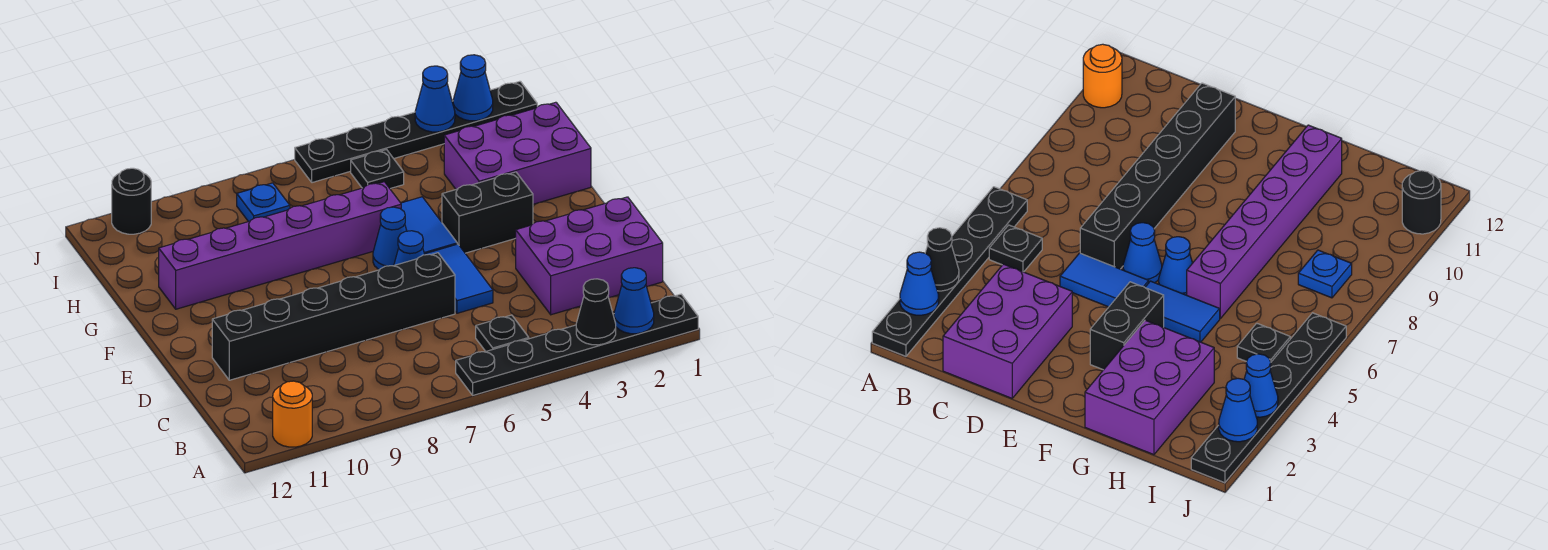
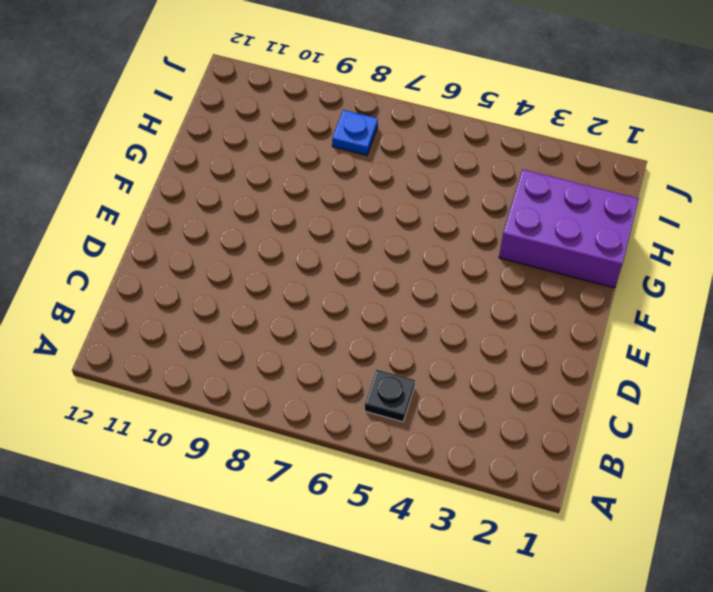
none -> black 1x6 plate [456,294,698,395]
none -> orange 1x1 round brick [273,381,312,447]
none -> purple 2x3 brick [516,197,663,315]

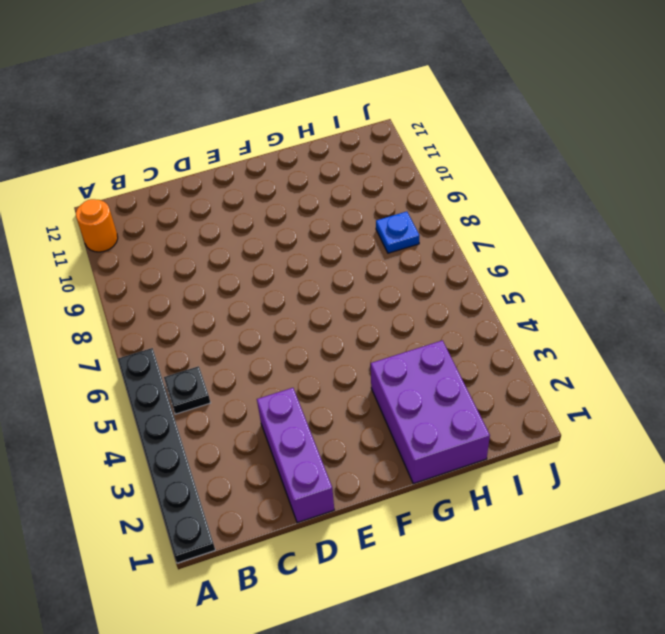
purple 1x3 brick [257,388,334,523] -> purple 2x3 brick [516,197,663,315]
none -> blue 1x2 tile [425,244,493,313]
none -> black 1x6 brick [212,253,455,380]
none -> blue 1x1 cone [394,231,425,265]

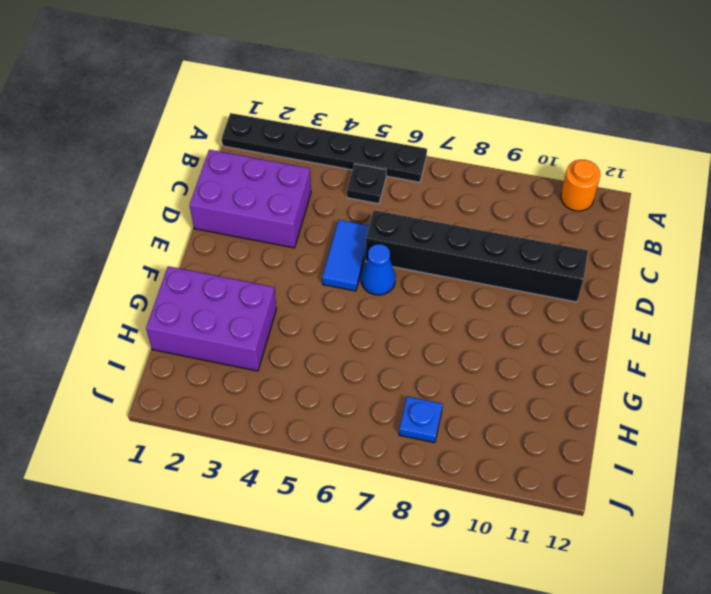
none -> black 1x2 brick [442,172,533,253]
none -> blue 1x2 tile [401,197,457,254]
none -> blue 1x1 cone [373,207,407,270]

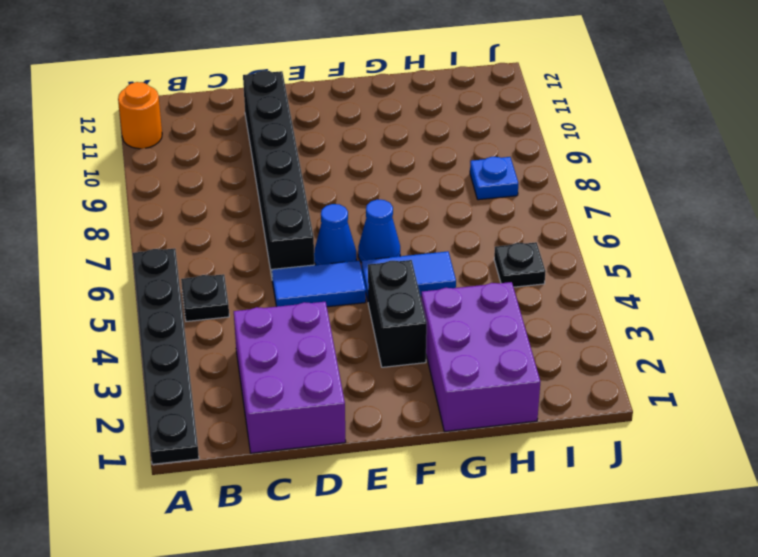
none -> purple 1x6 brick [159,182,401,309]
none -> black 1x6 plate [295,81,537,183]
none -> black 1x1 round brick [112,168,151,234]

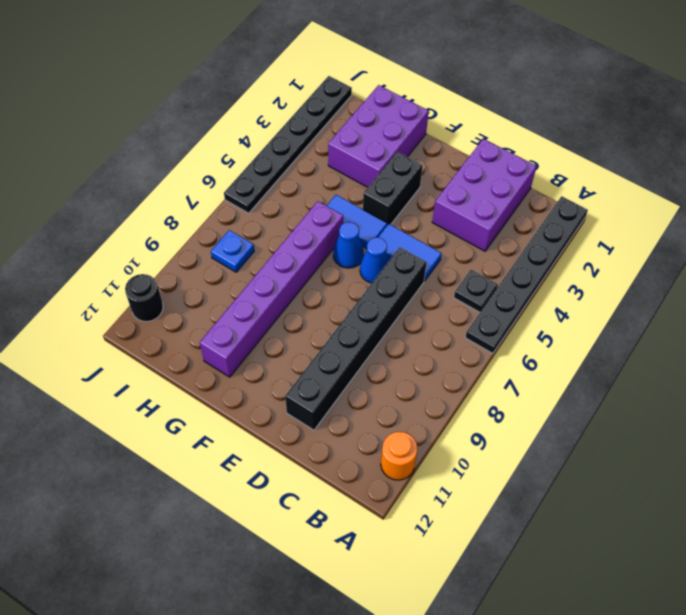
none -> black 1x1 plate [351,150,404,189]
none -> blue 1x1 cone [614,268,654,334]
none -> black 1x1 cone [576,279,616,345]

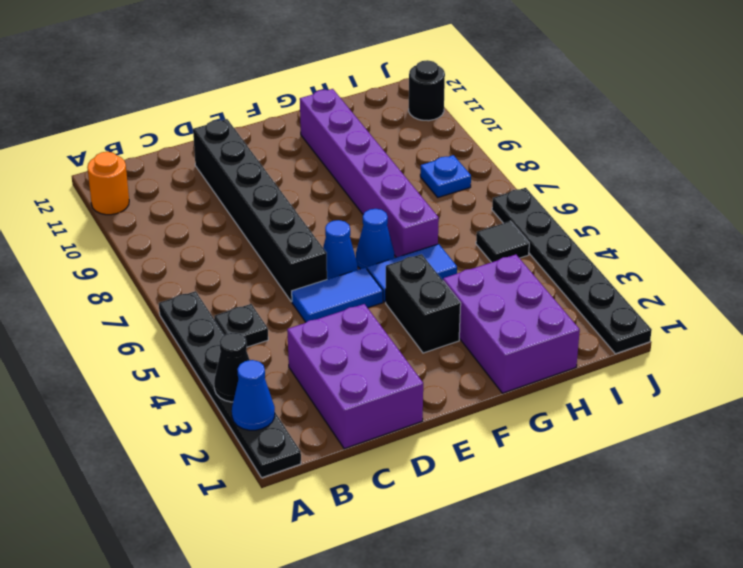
black 1x1 tile [476,221,529,262] -> black 1x1 plate [351,150,404,189]
none -> blue 1x1 cone [453,55,493,121]
none -> blue 1x1 cone [415,66,455,132]

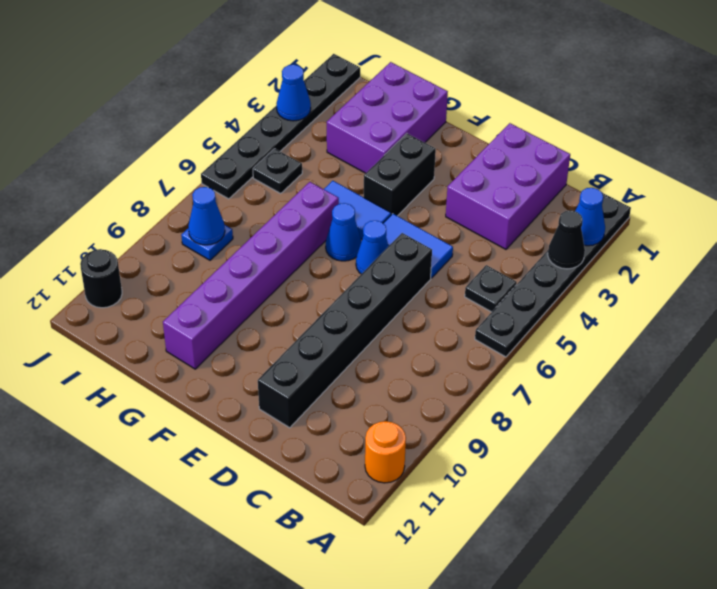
blue 1x1 cone [188,187,225,245] -> blue 1x1 cone moved to [453,55,493,121]

